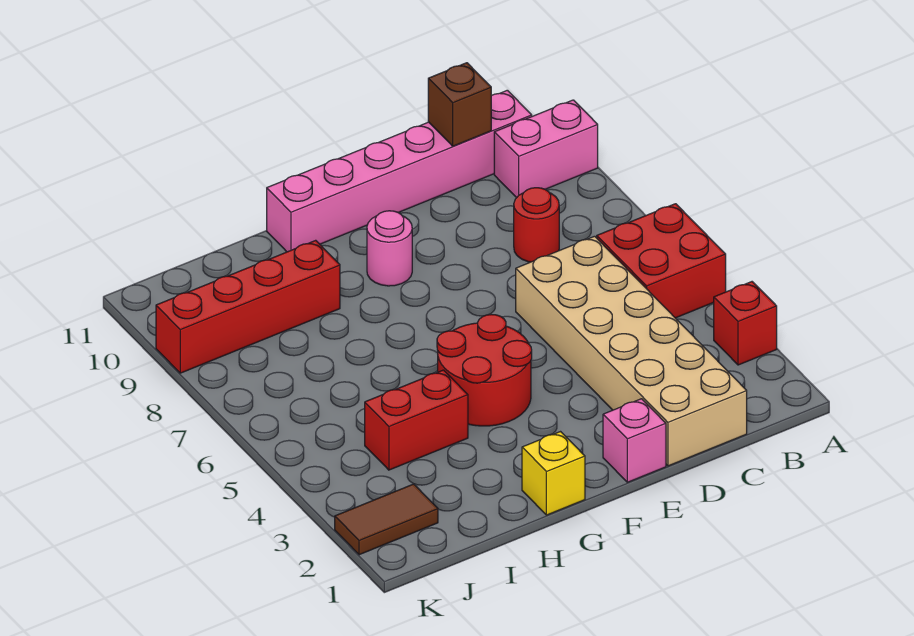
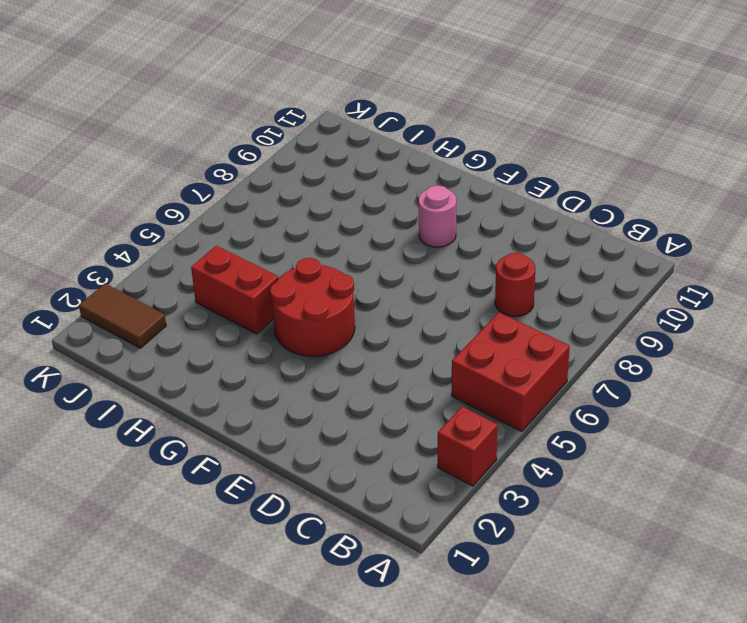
none -> pink 1x2 brick [494,100,598,198]
none -> pink 1x6 brick [267,90,532,252]
none -> tan 2x6 brick [516,236,747,466]

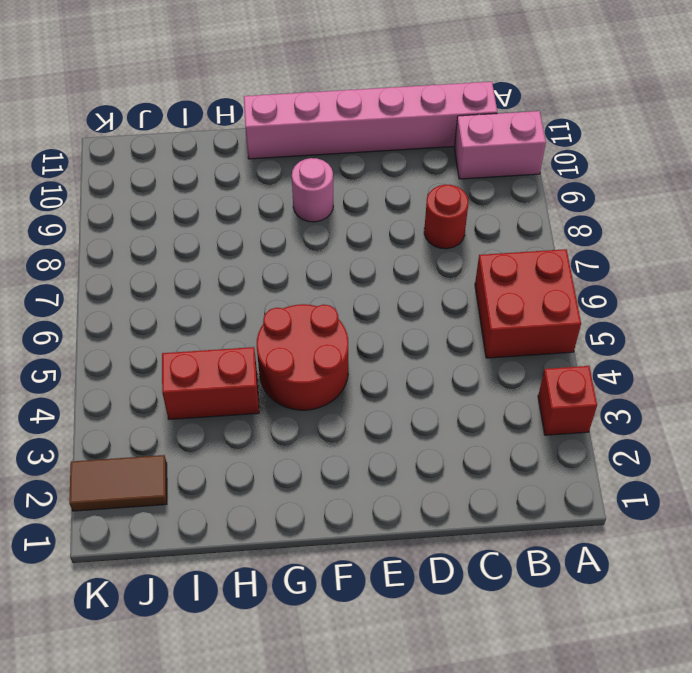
none -> tan 2x6 brick [516,236,747,466]
none -> pink 1x1 brick [603,399,666,482]
none -> yellow 1x1 brick [522,432,585,515]

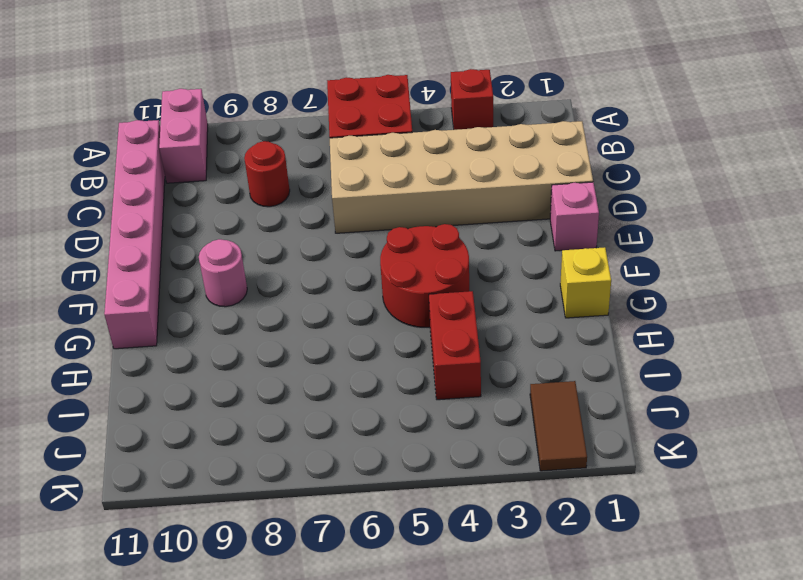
none -> red 1x4 brick [156,240,340,373]
none -> brown 1x1 brick [428,63,491,146]

